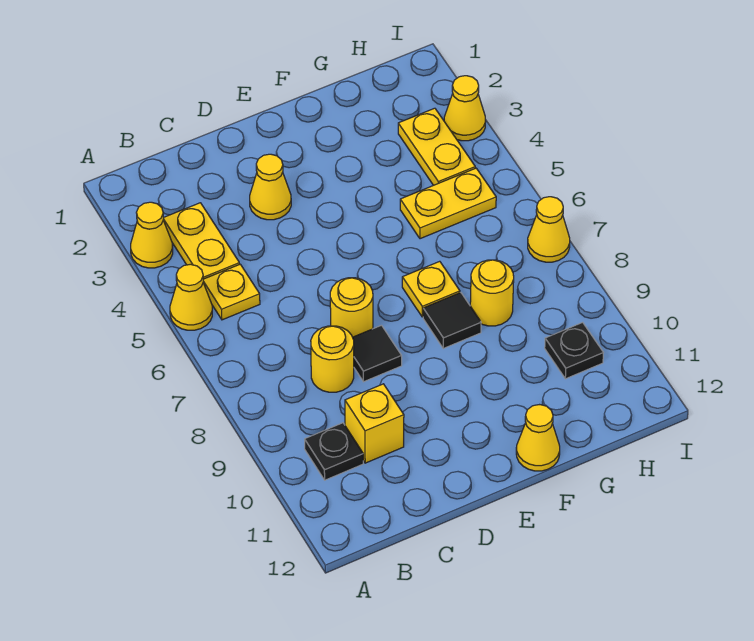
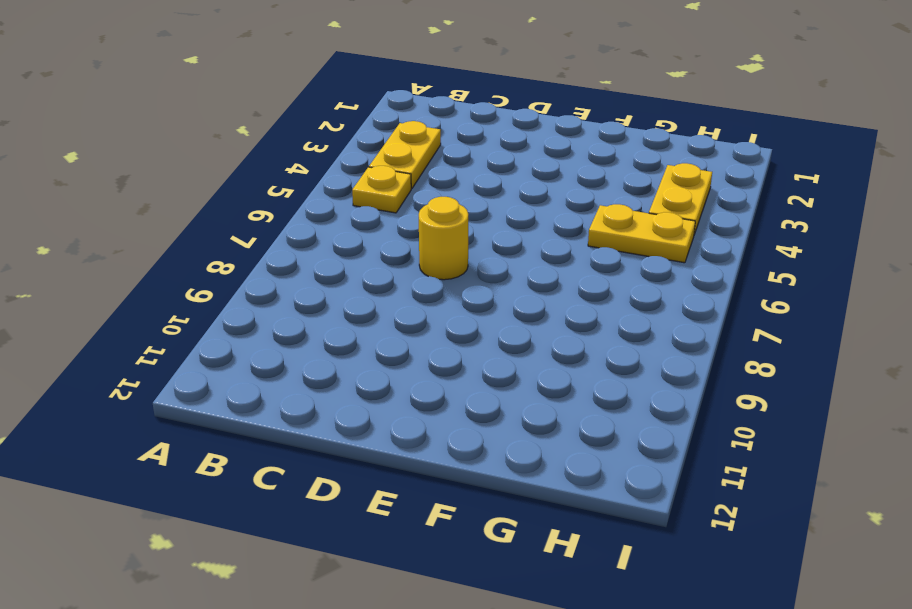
none -> yellow 1x1 cone [131,202,173,268]
none -> yellow 1x1 cone [170,264,212,330]
none -> black 1x1 plate [305,423,363,480]

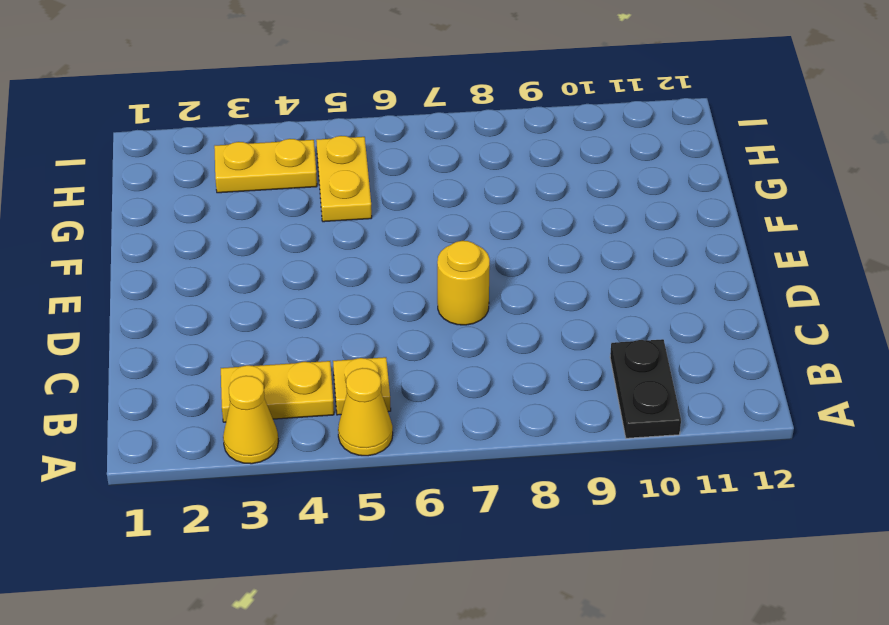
black 1x2 plate [610,339,681,438] -> black 1x1 plate [305,423,363,480]
none -> yellow 1x1 round brick [311,326,354,392]
none -> yellow 1x1 brick [345,384,404,463]
none -> yellow 1x1 cone [250,154,291,220]

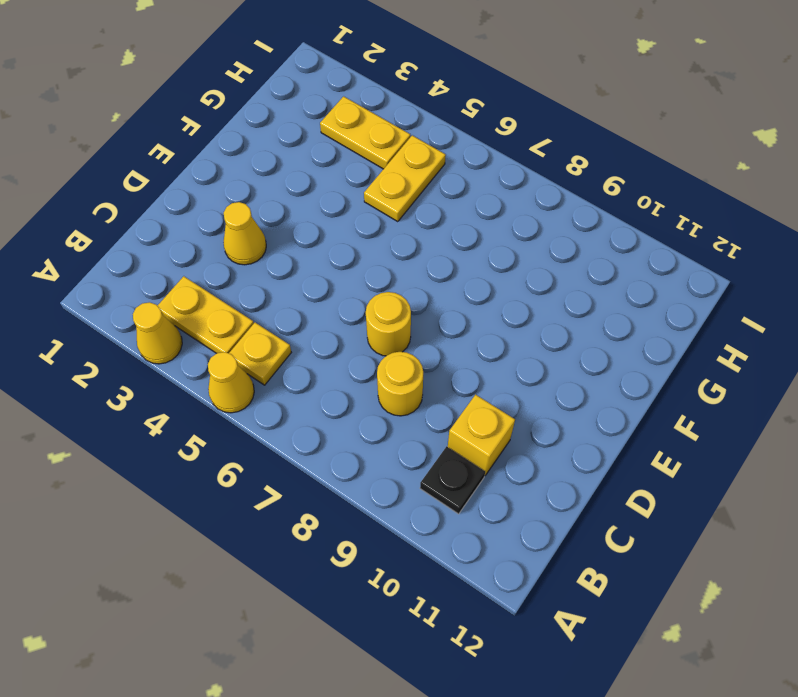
none -> black 1x1 tile [353,325,402,382]
none -> yellow 1x1 plate [402,261,460,317]
none -> black 1x1 tile [423,293,481,348]

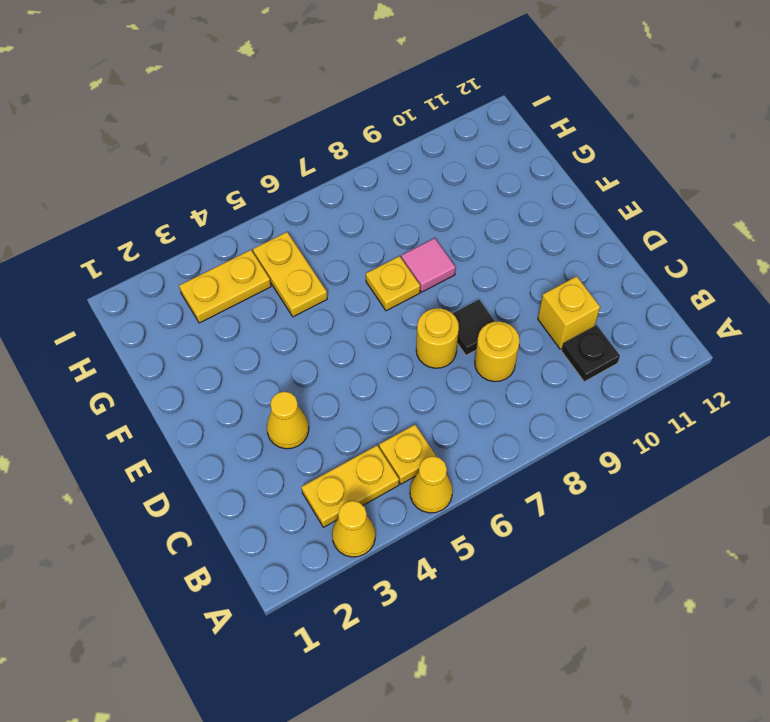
pink 1x1 tile [401,238,456,292] -> black 1x1 tile [423,293,481,348]
none -> yellow 1x1 cone [516,405,560,471]
none -> yellow 1x1 round brick [470,260,514,326]
none -> black 1x1 plate [545,322,603,379]

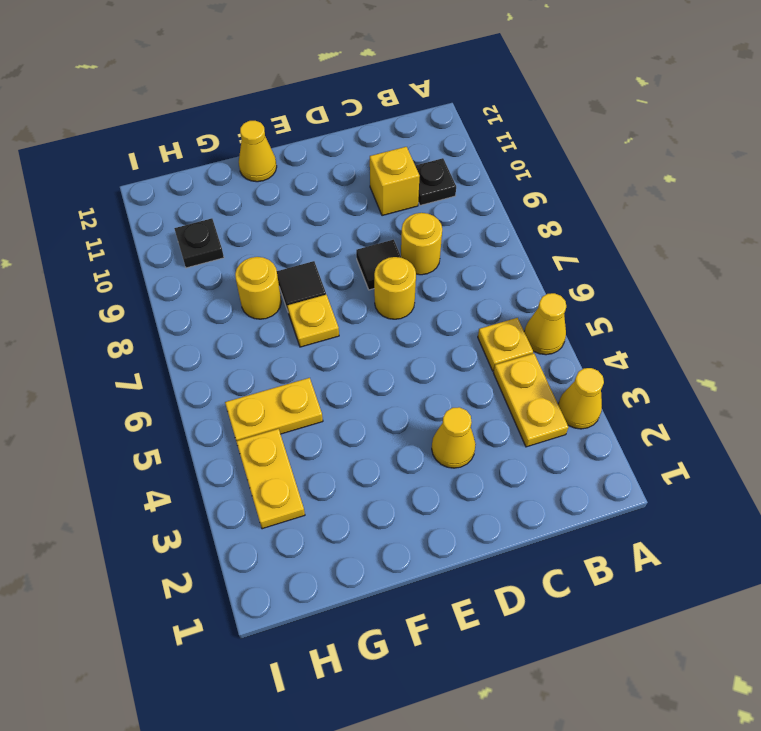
none -> yellow 1x1 cone [444,76,486,141]
none -> yellow 1x1 cone [528,197,570,262]

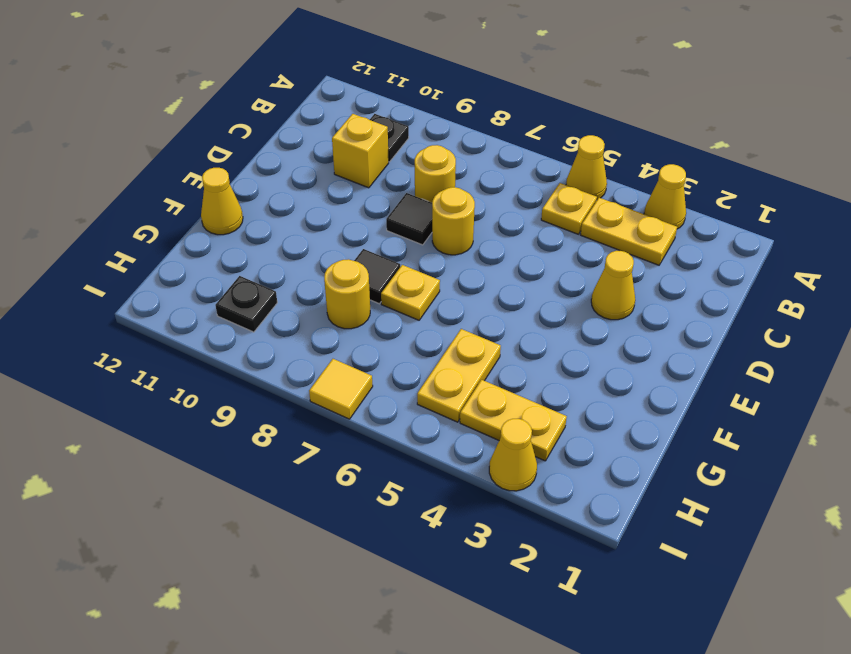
yellow 1x1 tile [309,359,373,419] -> yellow 1x1 cone [528,197,570,262]

